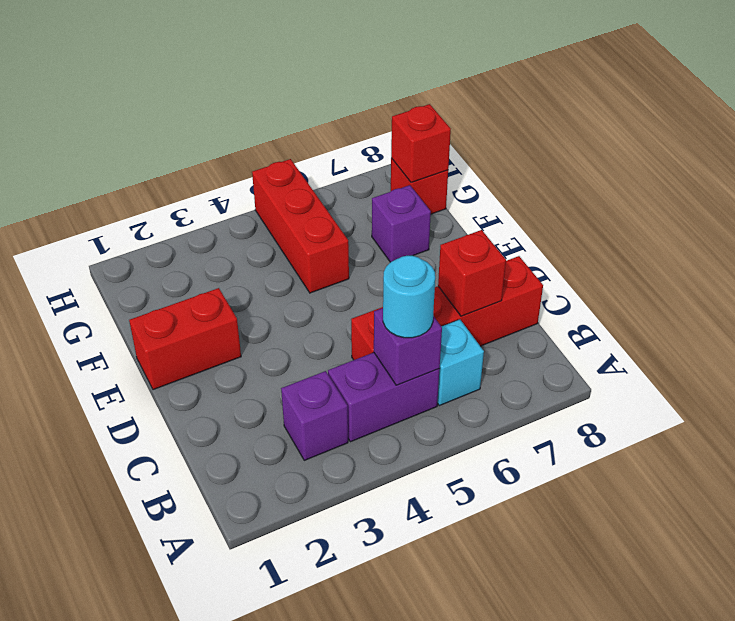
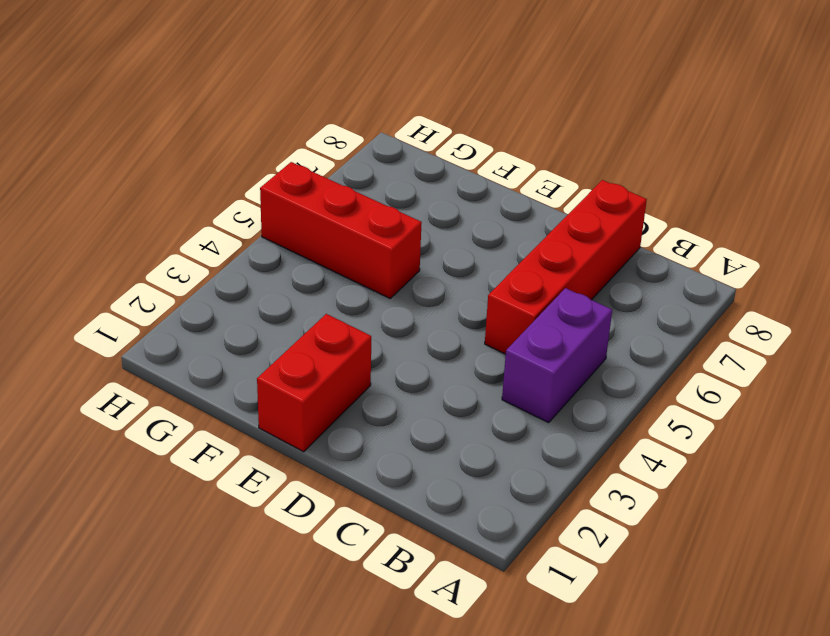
none -> purple 1x1 brick [281,371,348,460]
none -> cyan 1x1 brick [437,319,484,406]
none -> purple 1x1 brick [372,185,431,262]

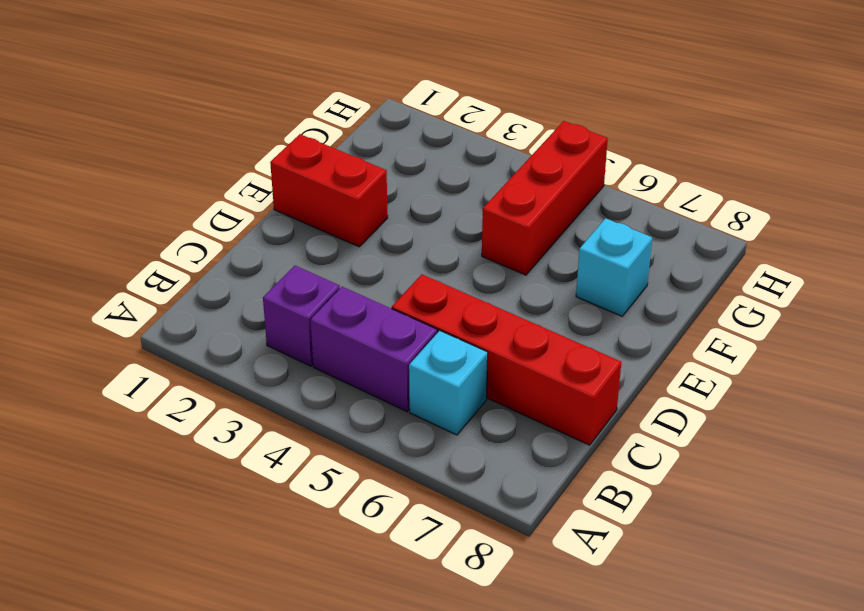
cyan 1x1 brick [576,218,652,316] -> purple 1x1 brick [372,185,431,262]
none -> red 1x1 brick [391,158,448,214]
none -> purple 1x1 brick [374,308,442,385]
none -> red 1x1 brick [438,230,506,316]

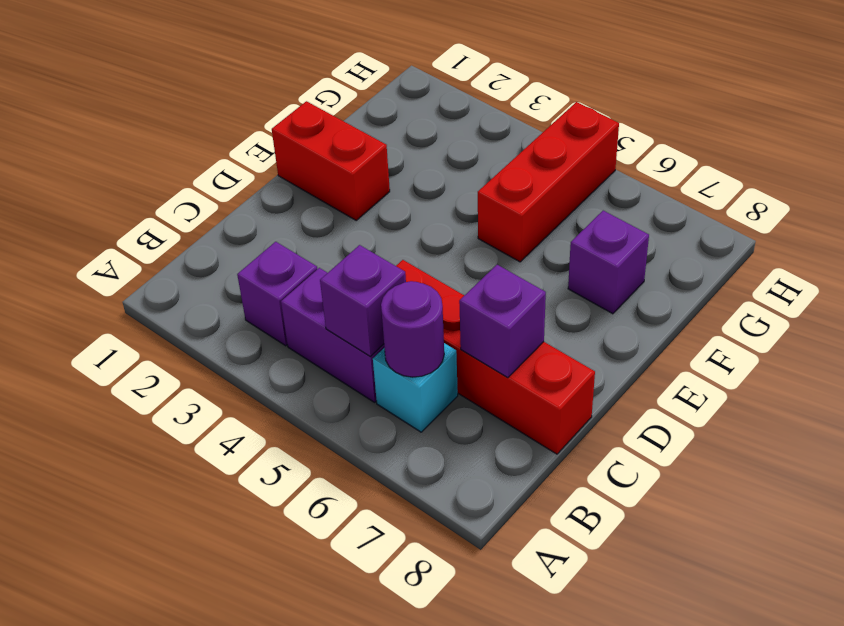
purple 1x1 round brick [381,281,444,377] -> none
purple 1x1 brick [459,265,546,378] -> red 1x1 brick [438,230,506,316]
none -> red 1x1 brick [391,158,448,214]
none -> red 1x1 brick [391,104,451,182]
none -> cyan 1x1 round brick [383,256,435,338]

